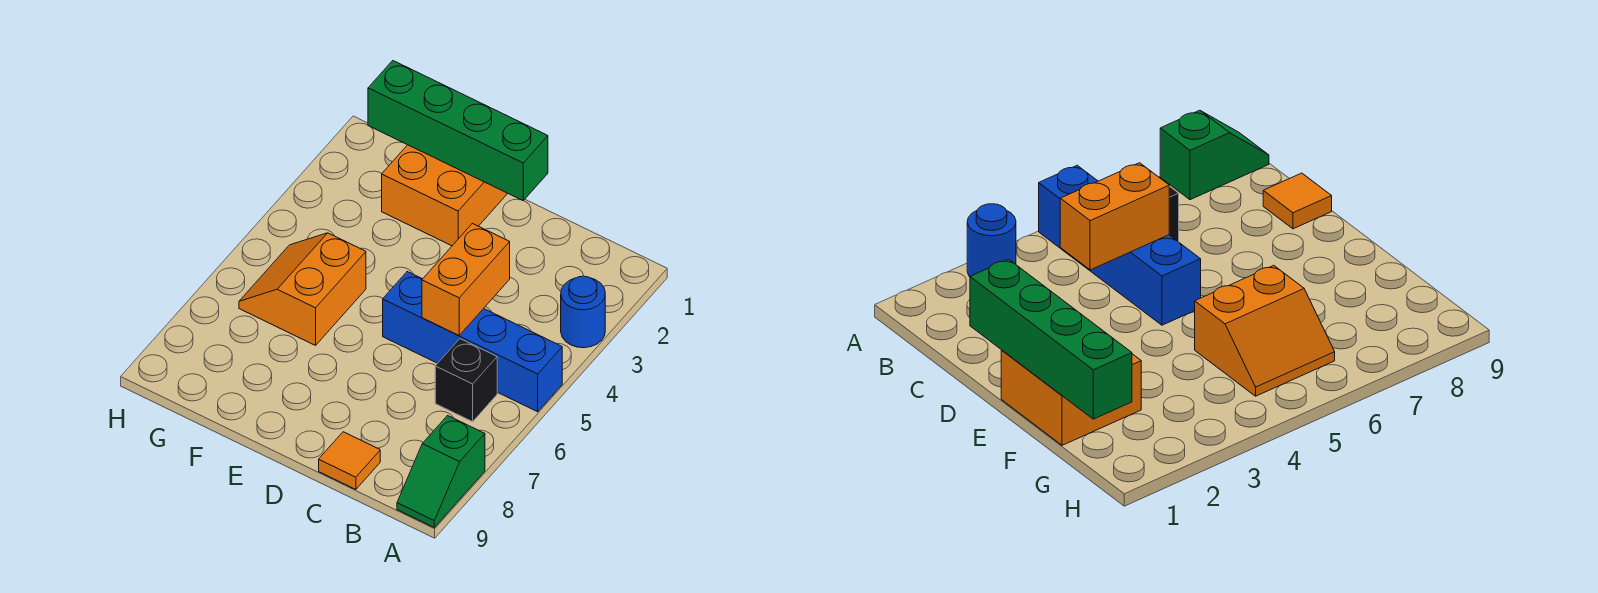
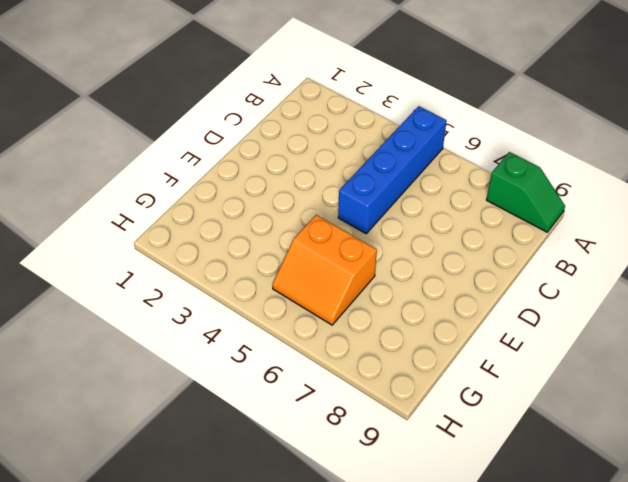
none -> blue 1x1 round brick [561,276,605,348]
none -> black 1x1 brick [435,339,497,422]

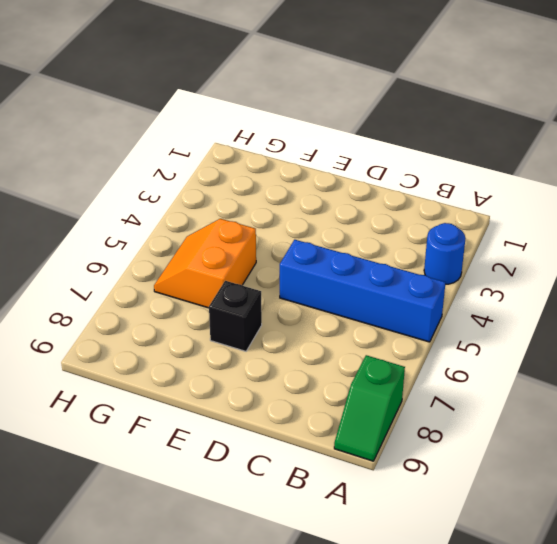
black 1x1 brick [209,281,262,351] -> black 1x1 brick moved to [435,339,497,422]
none -> orange 1x1 tile [319,432,380,489]
none -> orange 2x2 brick [382,145,508,246]

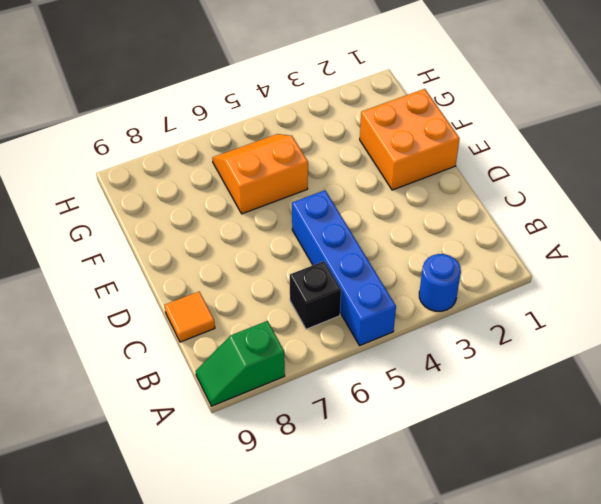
none -> orange 1x2 brick [422,223,510,336]
none -> green 1x4 brick [368,61,548,201]

